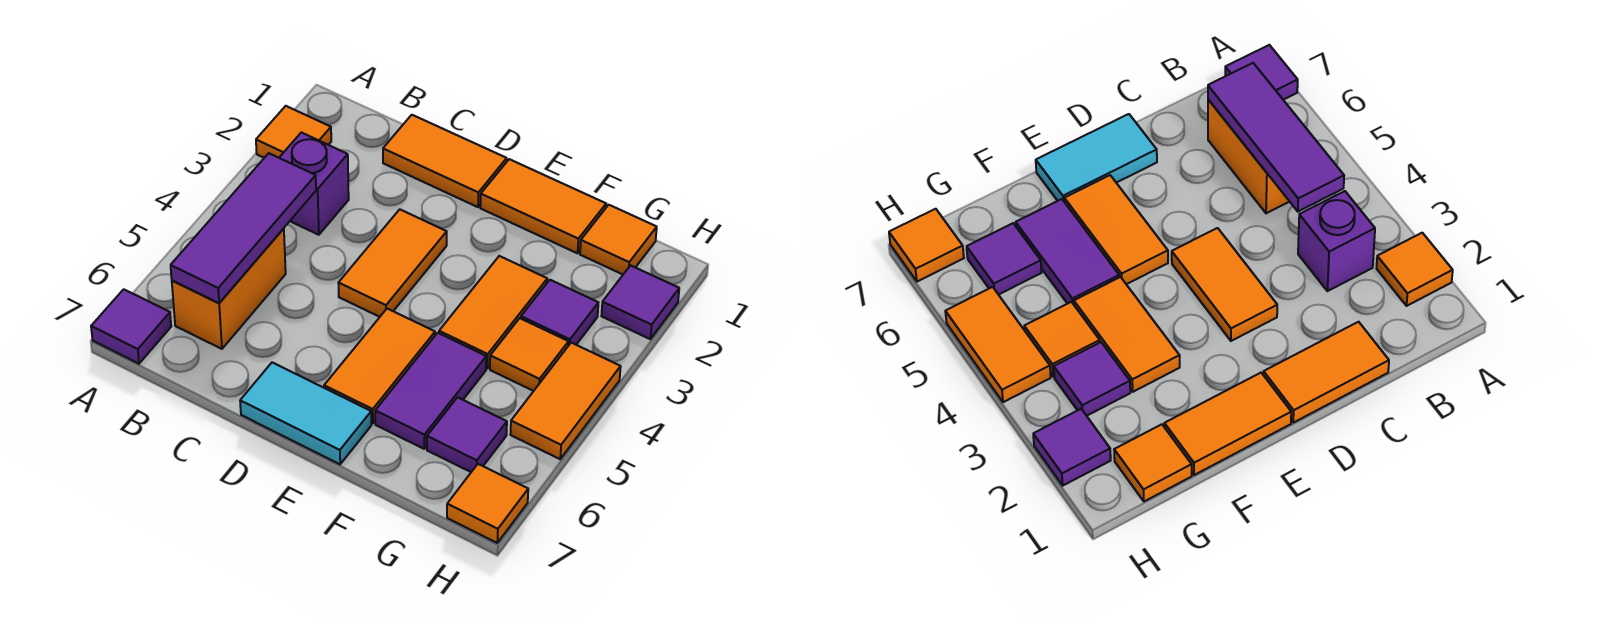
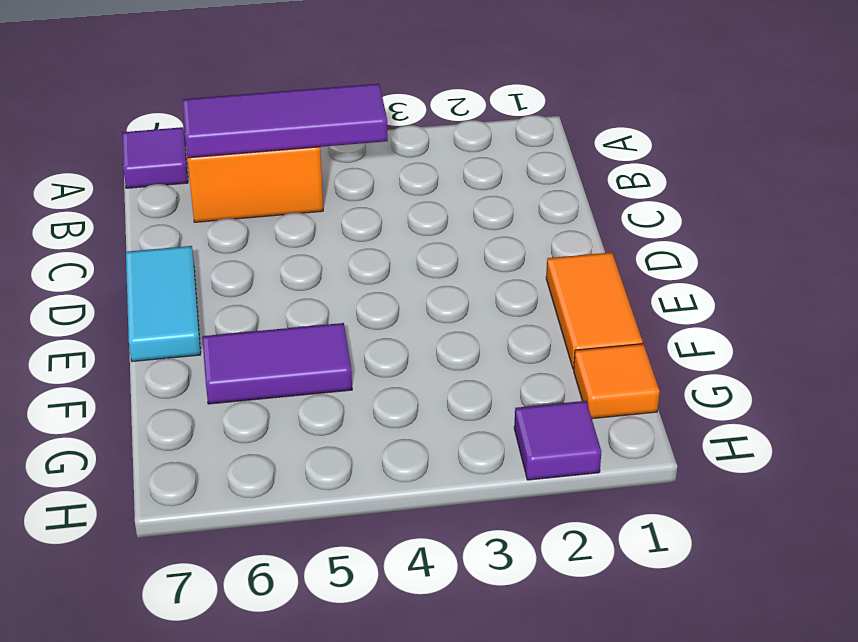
none -> orange 1x1 tile [256,106,331,158]
none -> purple 1x1 brick [279,132,349,235]
none -> orange 1x2 tile [383,115,507,207]

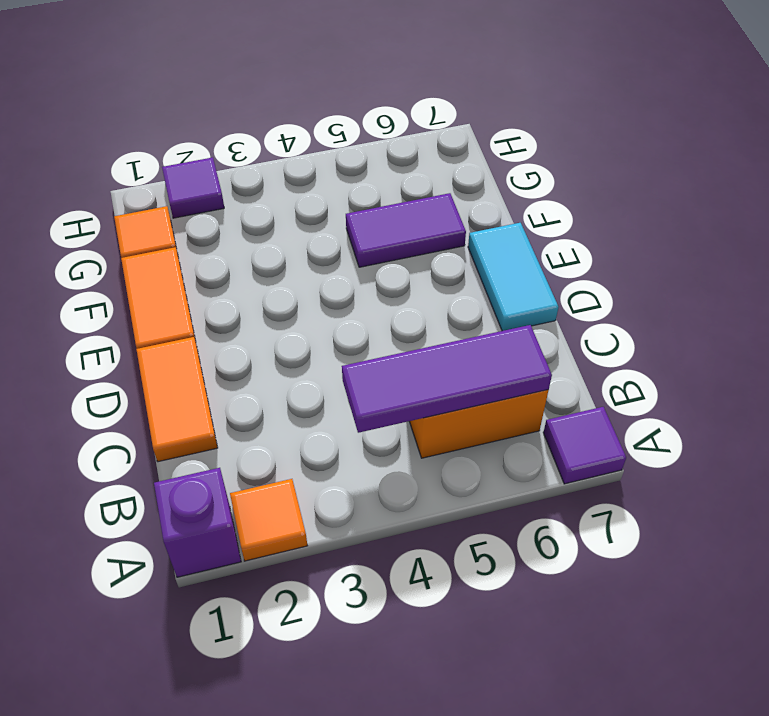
purple 1x1 brick [154,468,241,577] -> purple 1x1 brick moved to [279,132,349,235]
none -> orange 1x2 tile [338,209,447,317]
none -> orange 1x2 tile [324,309,435,424]
none -> orange 1x2 tile [439,256,547,368]

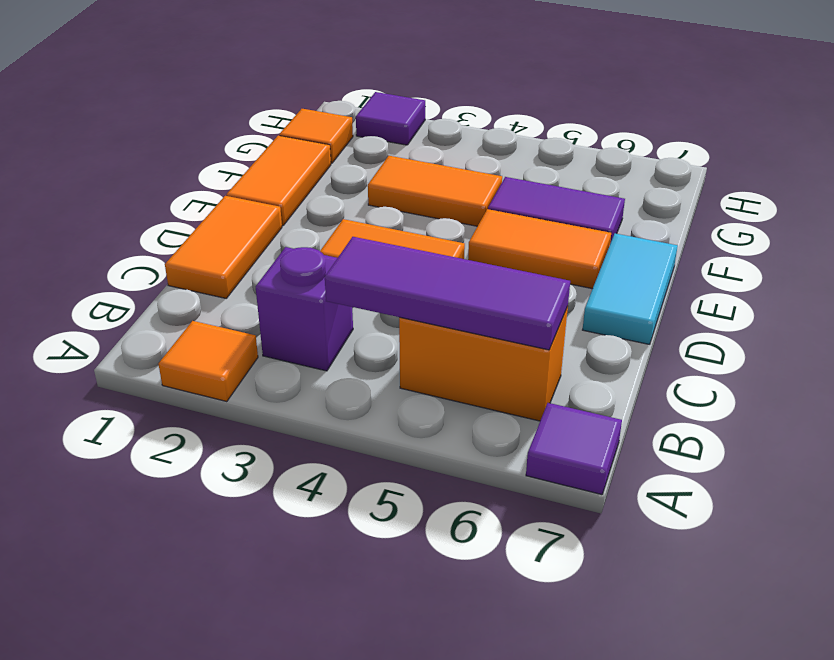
none -> purple 1x1 tile [521,280,598,346]
none -> orange 1x1 tile [490,318,569,391]
none -> purple 1x1 tile [427,397,507,472]

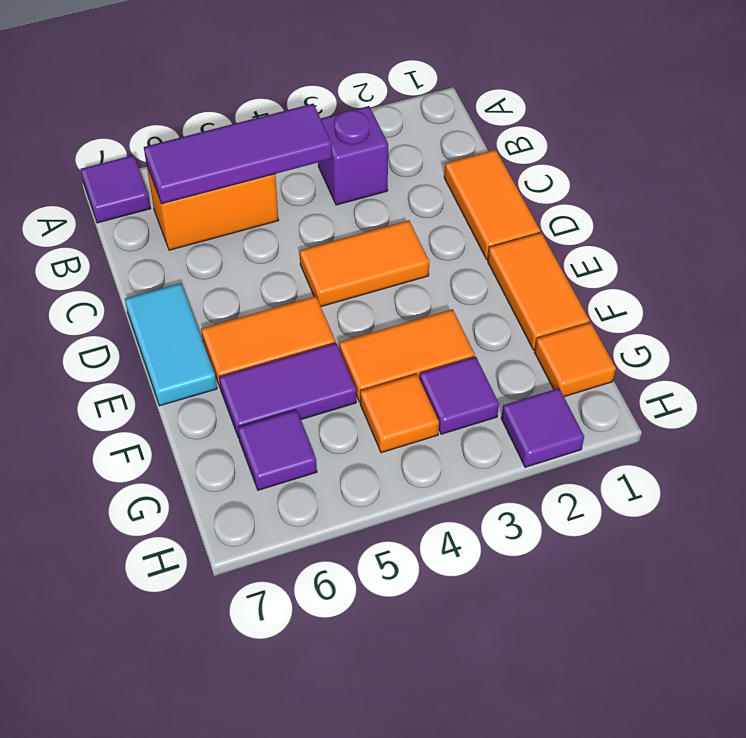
none -> orange 1x1 tile [256,106,331,158]
none -> orange 1x2 tile [510,343,621,459]
none -> orange 1x1 tile [447,464,528,543]

